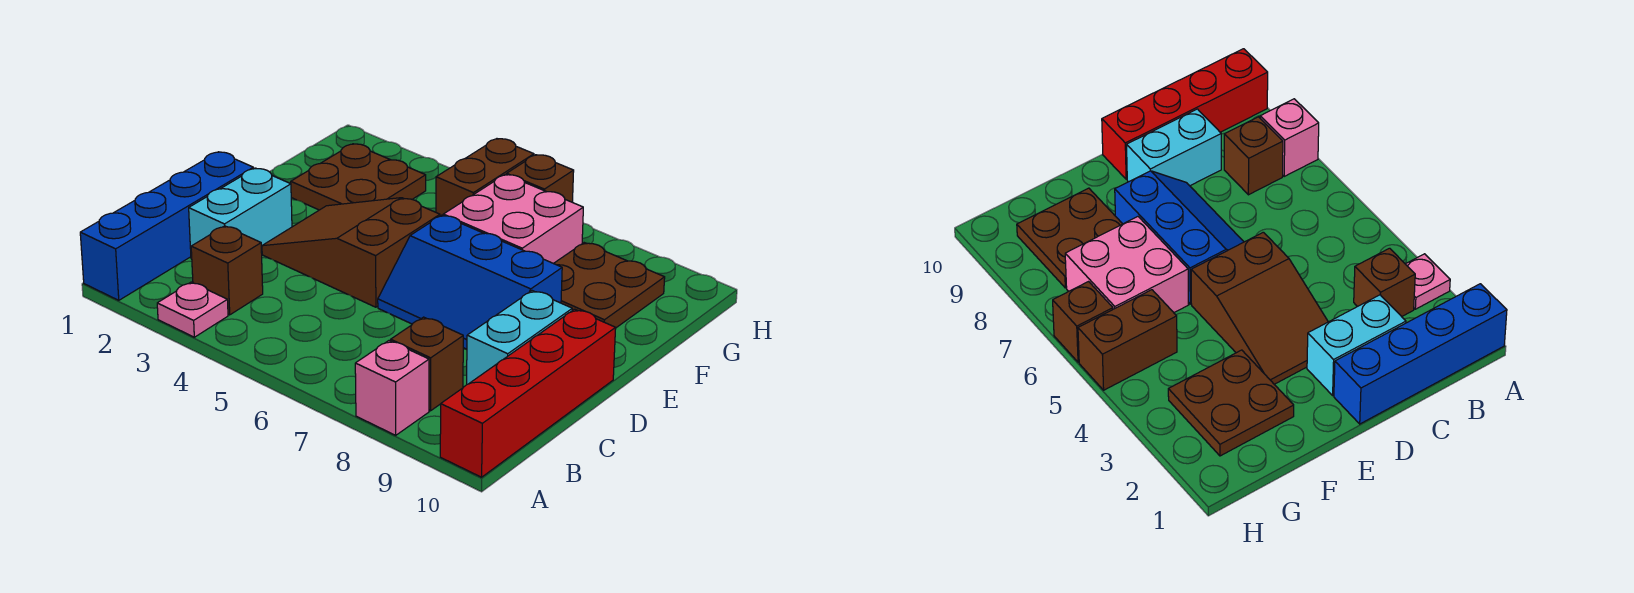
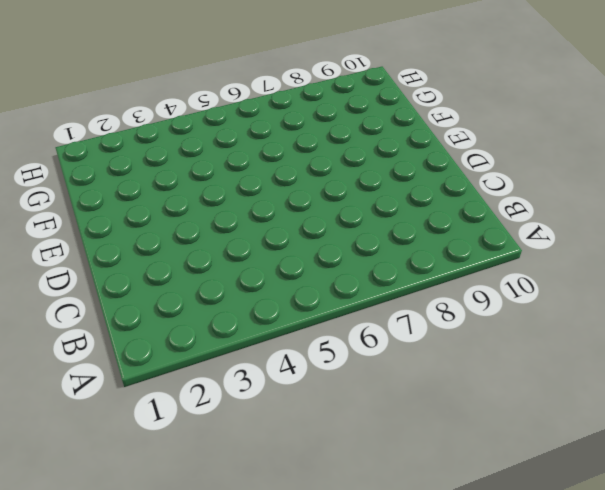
none -> blue 1x4 brick [80,152,254,300]
none -> pink 1x1 plate [157,282,228,337]
none -> pink 1x1 brick [355,341,429,435]

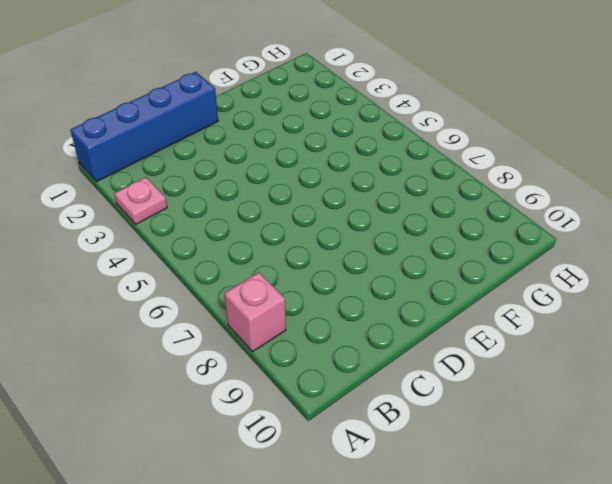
none -> red 1x4 brick [440,309,616,477]
none -> brown 1x1 brick [191,226,263,315]
none -> brown 1x1 brick [391,317,463,411]

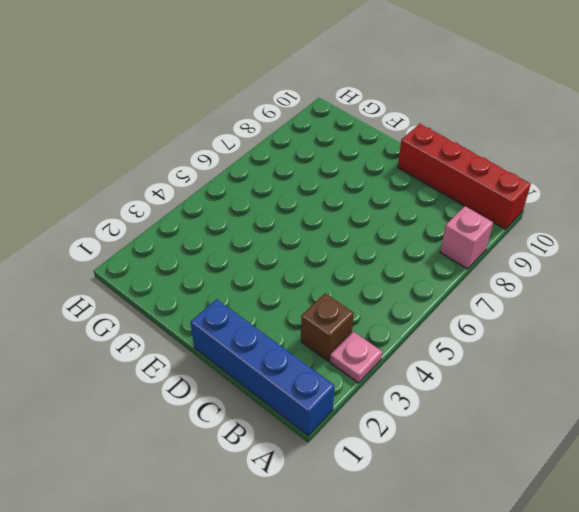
none -> brown 1x1 brick [391,317,463,411]
none -> cyan 1x2 brick [189,168,292,259]
none -> cyan 1x2 brick [467,291,572,384]

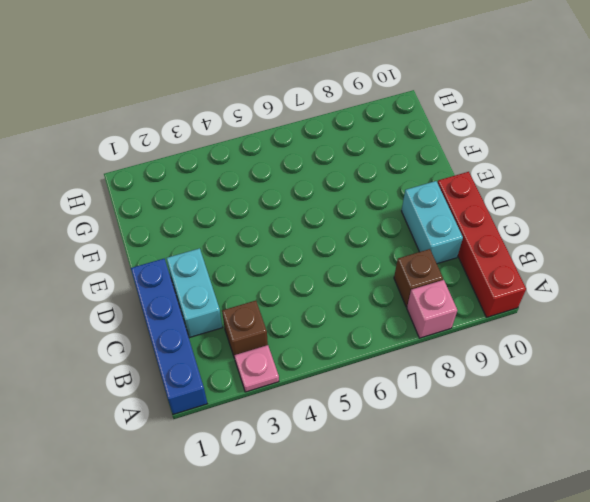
none -> brown 2x3 slope [262,198,440,307]
none -> blue 2x3 slope [378,215,562,349]
none -> brown 2x2 plate [291,144,426,210]

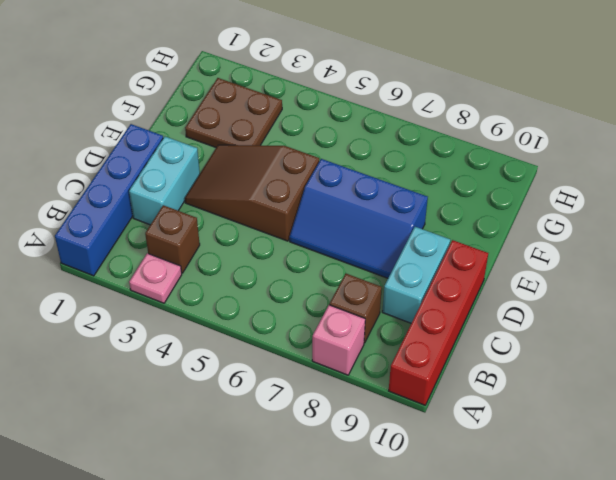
none -> pink 2x2 brick [443,174,583,263]
none -> brown 2x2 plate [554,243,665,328]
none -> brown 1x2 brick [436,139,534,216]

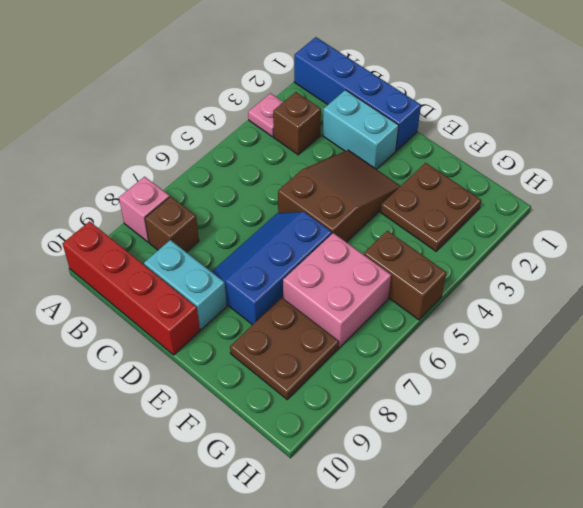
none -> brown 1x1 brick [507,155,574,202]

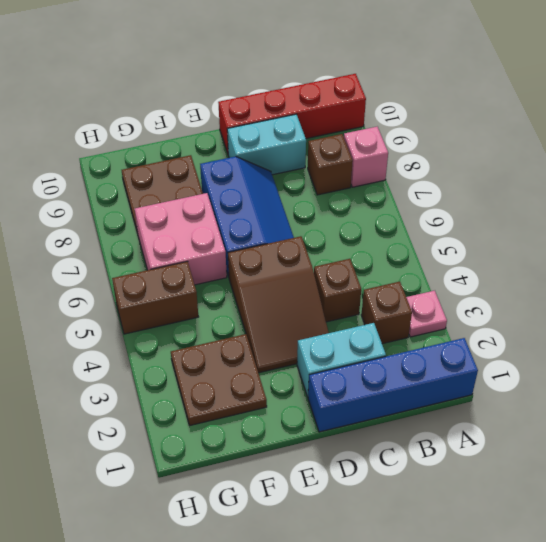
brown 1x1 brick [314,259,361,322] -> brown 1x1 brick moved to [507,155,574,202]

